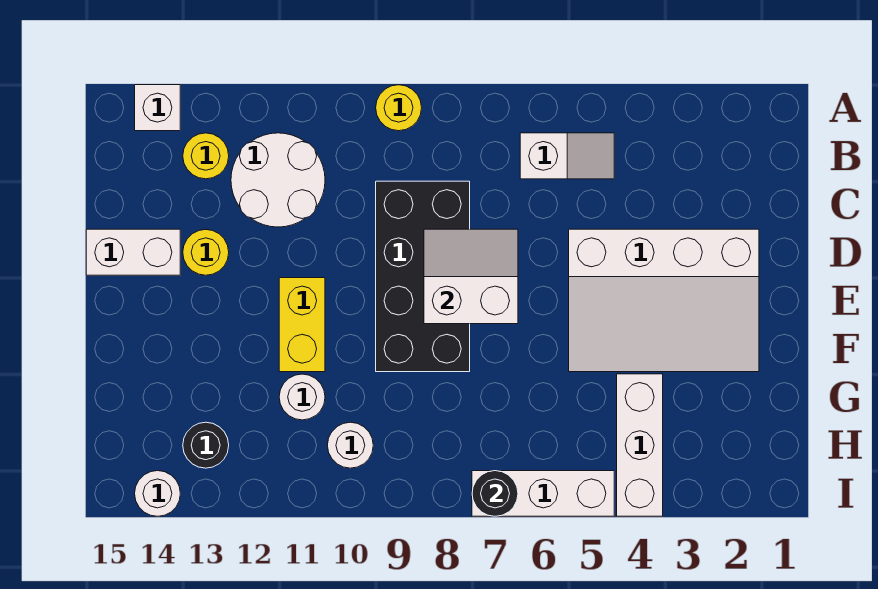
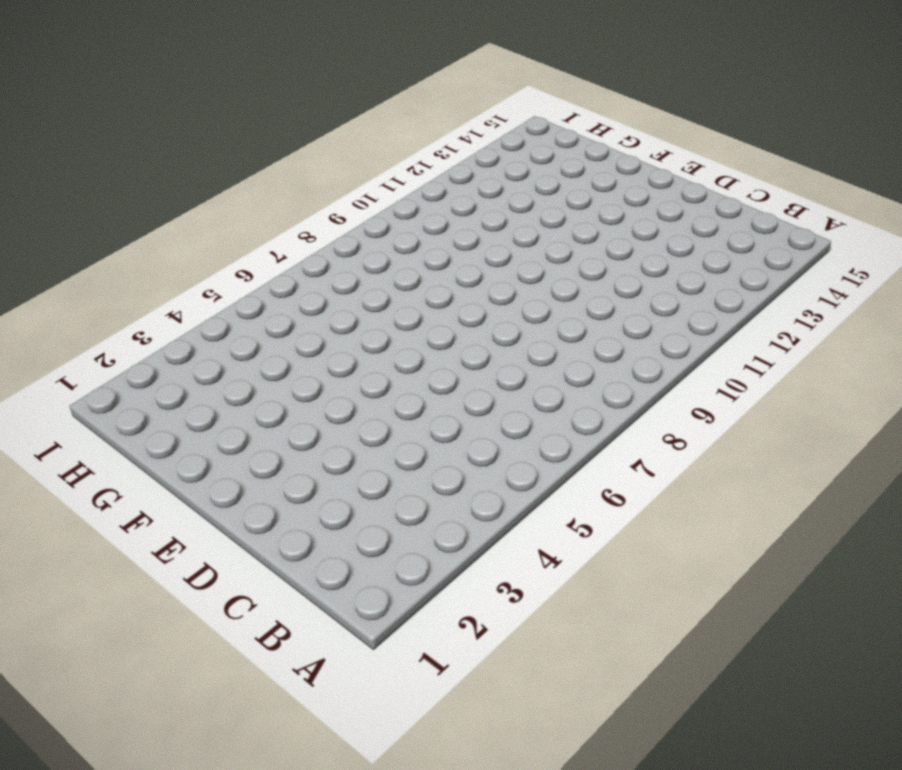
none -> yellow 1x1 round brick [376,85,422,131]
none -> white 1x1 brick [135,85,180,131]
none -> white 1x2 slope [520,133,614,179]

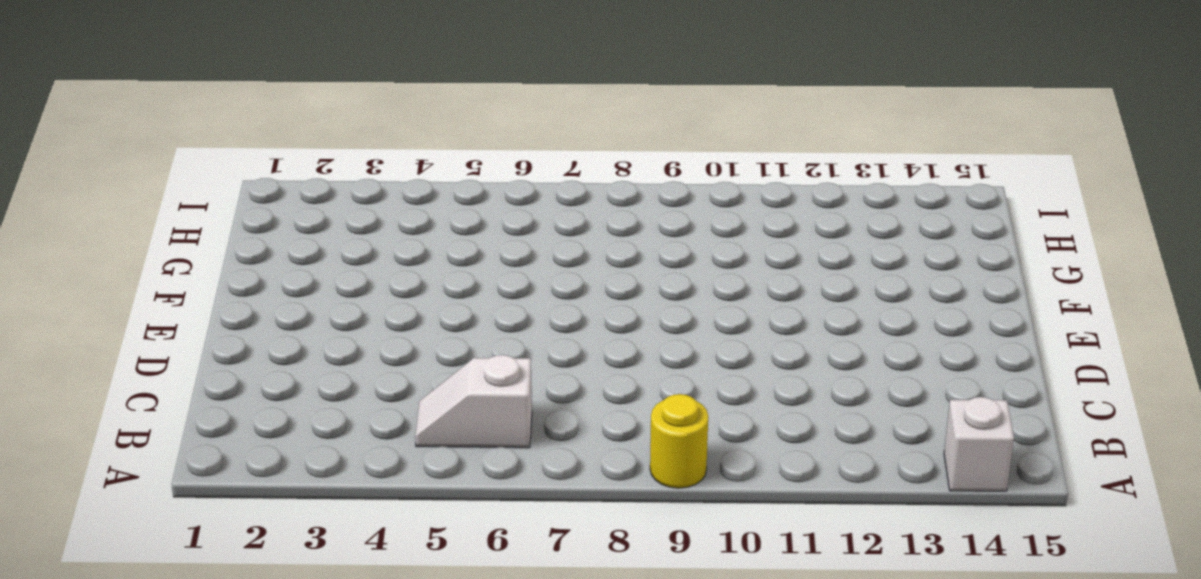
none -> white 2x2 round brick [231,133,325,227]
none -> yellow 1x1 round brick [183,133,229,179]
none -> black 2x4 brick [376,181,470,372]

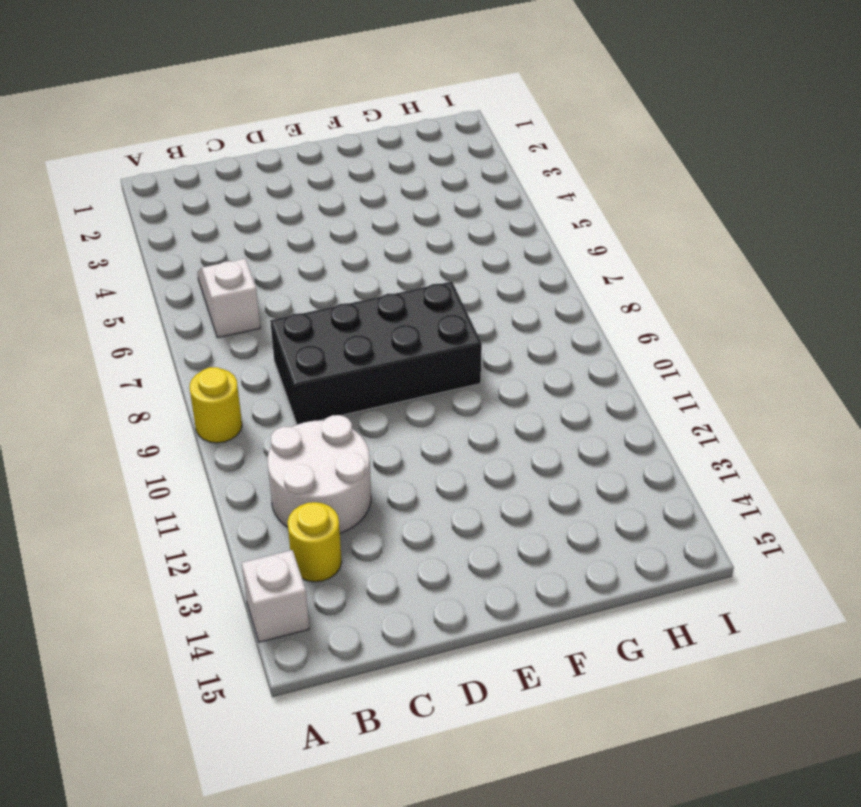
none -> white 3x4 slope [569,229,759,372]
none -> yellow 1x1 round brick [183,230,229,275]
none -> white 1x2 brick [86,229,180,275]

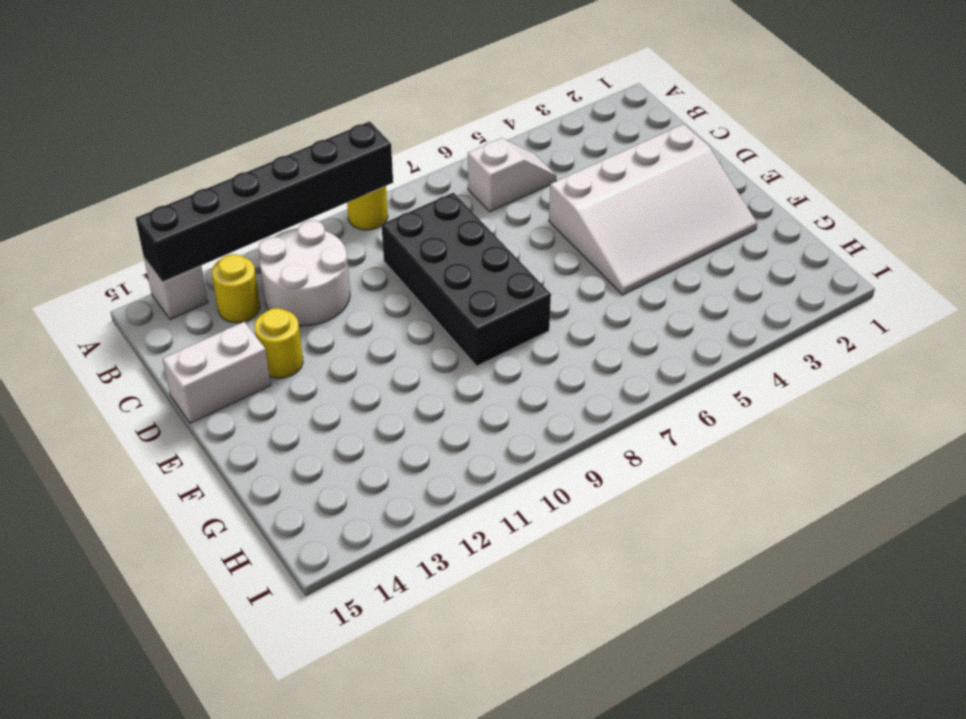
black 1x6 brick [136,121,393,282] -> none
none -> yellow 1x2 brick [279,278,325,372]
none -> white 1x3 brick [617,374,663,516]
none -> white 1x1 round brick [279,374,325,420]

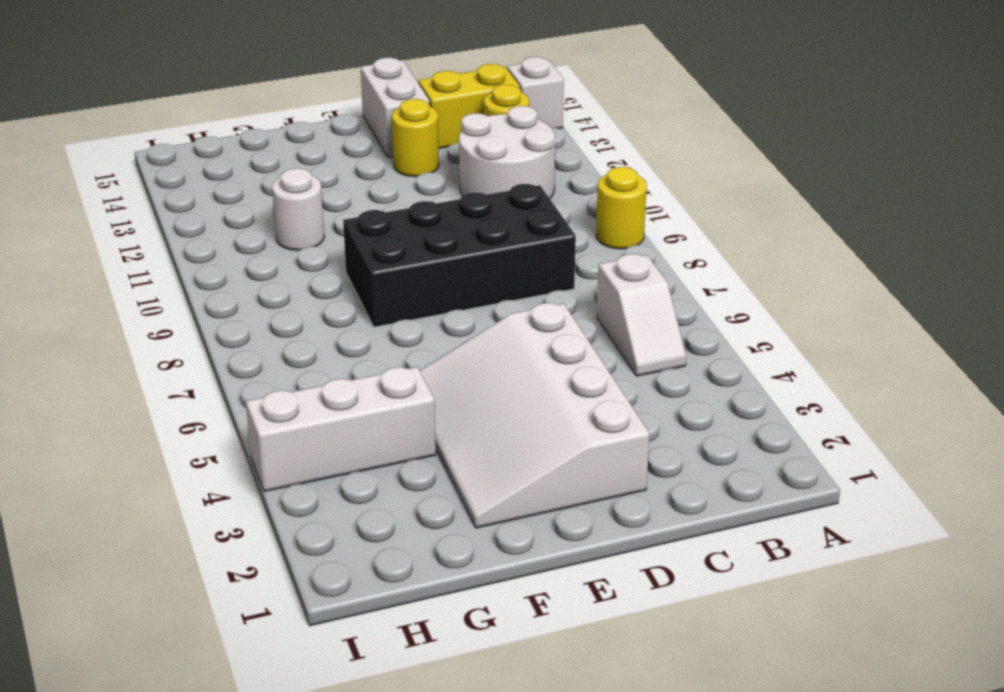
yellow 1x2 brick [418,64,520,148] -> yellow 1x2 brick moved to [279,278,325,372]
none -> white 1x1 round brick [327,422,373,468]
none -> black 1x1 round brick [183,422,229,468]
none -> white 1x3 brick [472,471,614,516]

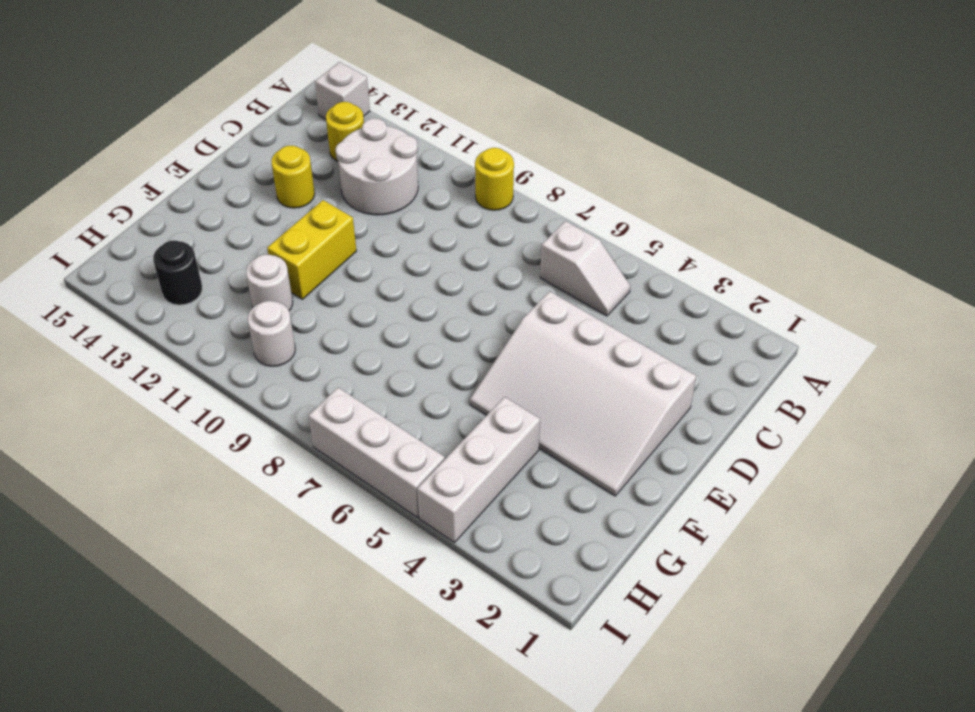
none -> black 2x4 brick [376,181,470,372]
none -> white 1x2 brick [86,229,180,275]
none -> white 1x1 round brick [135,471,180,516]

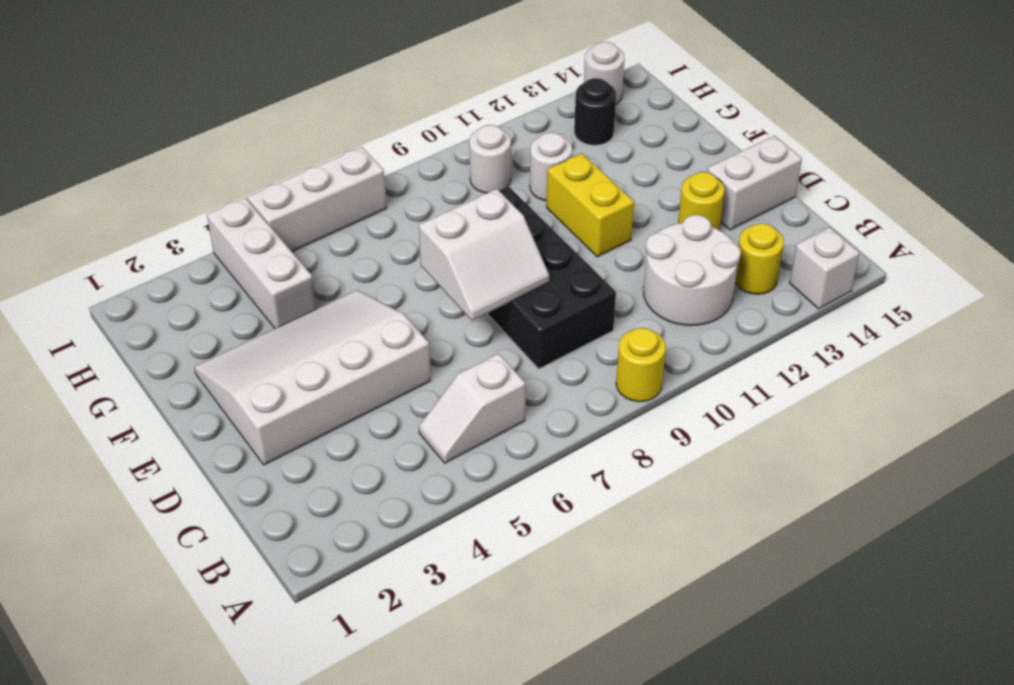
none -> black 1x1 round brick [472,471,518,516]

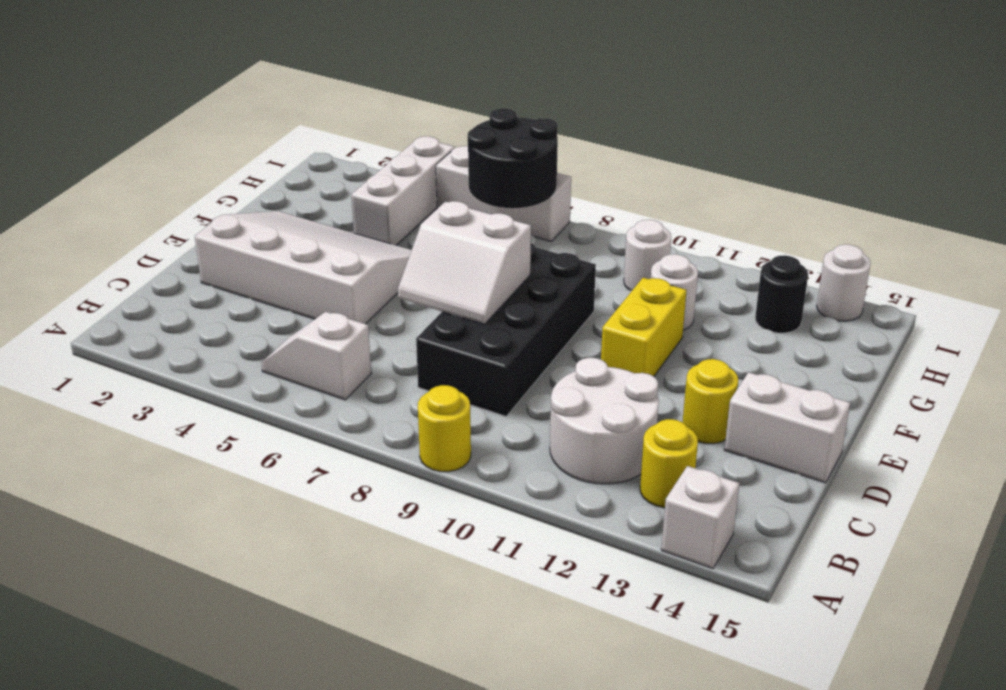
black 2x2 round brick [468,108,558,208] -> black 1x1 round brick [472,471,518,516]

